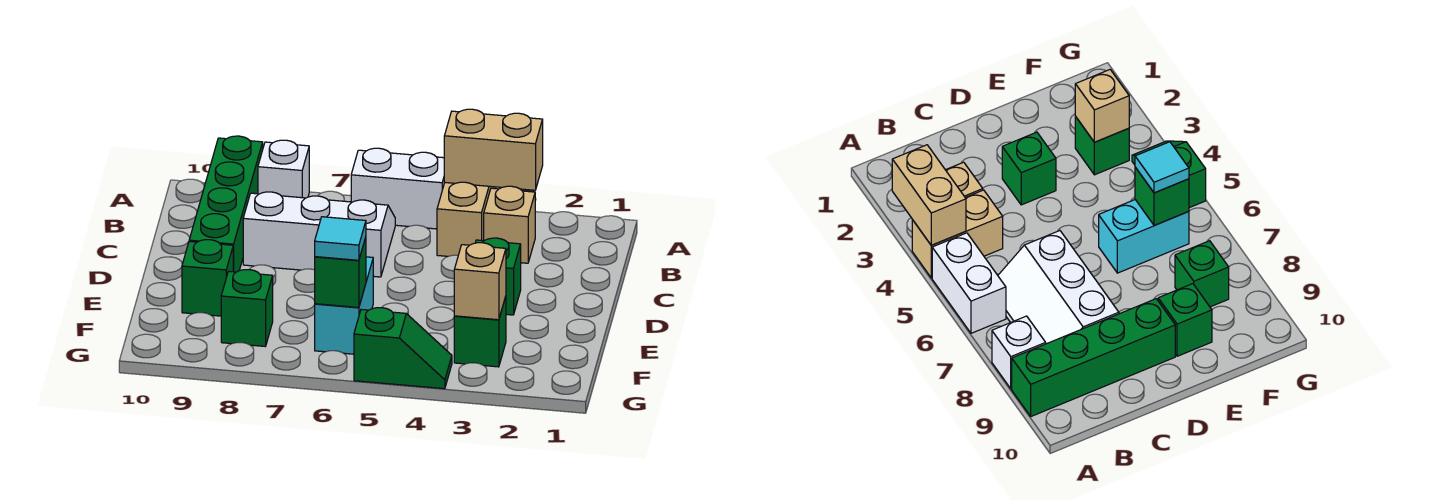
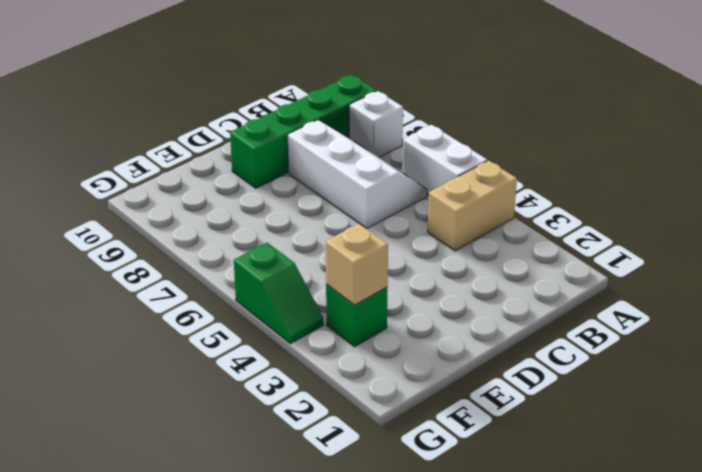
none -> tan 1x1 brick [484,186,535,263]
none -> green 1x1 brick [475,238,521,315]
none -> cyan 1x2 brick [315,257,373,354]

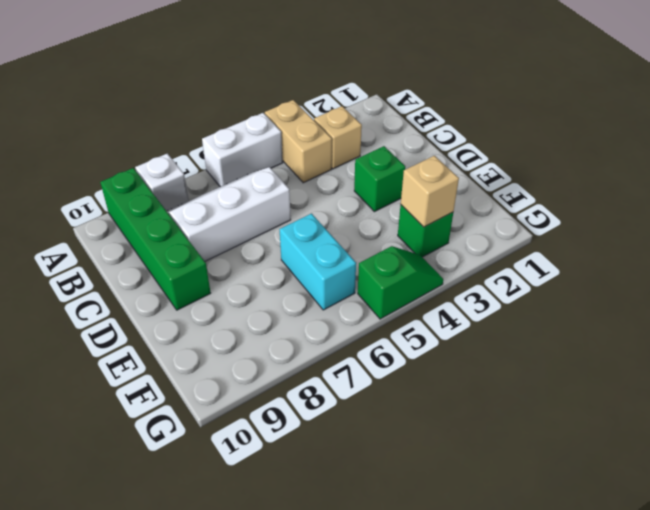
none -> green 1x1 brick [182,240,233,316]
none -> green 1x1 brick [221,270,273,346]
none -> tan 1x2 brick [444,109,543,190]

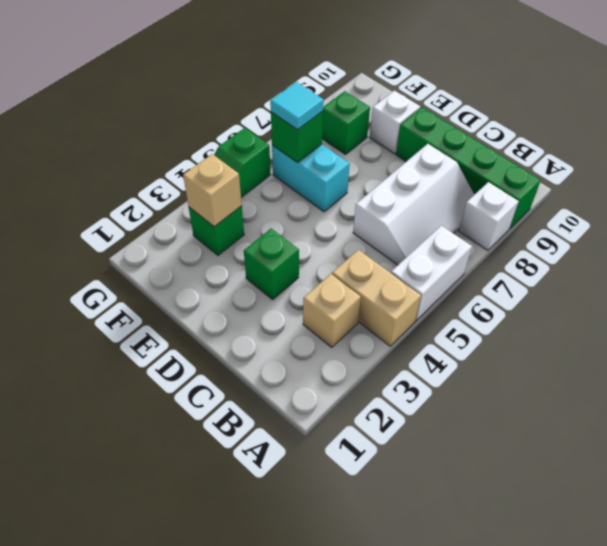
white 1x1 brick [370,90,420,154] -> green 1x1 brick [182,240,233,316]
none -> tan 1x2 brick [444,109,543,190]

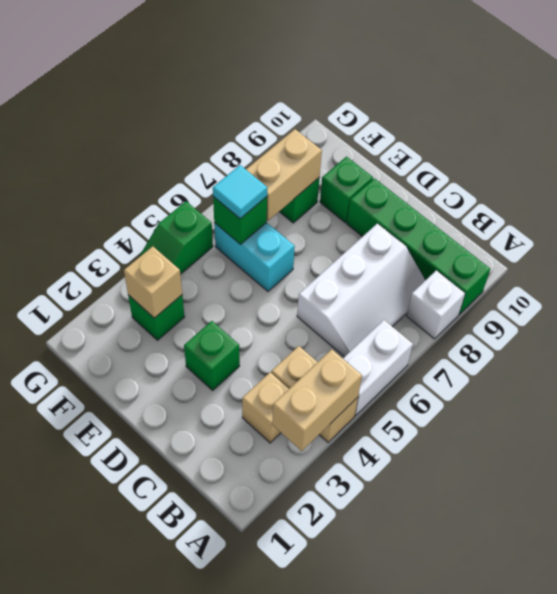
tan 1x2 brick [246,129,322,221] -> none

